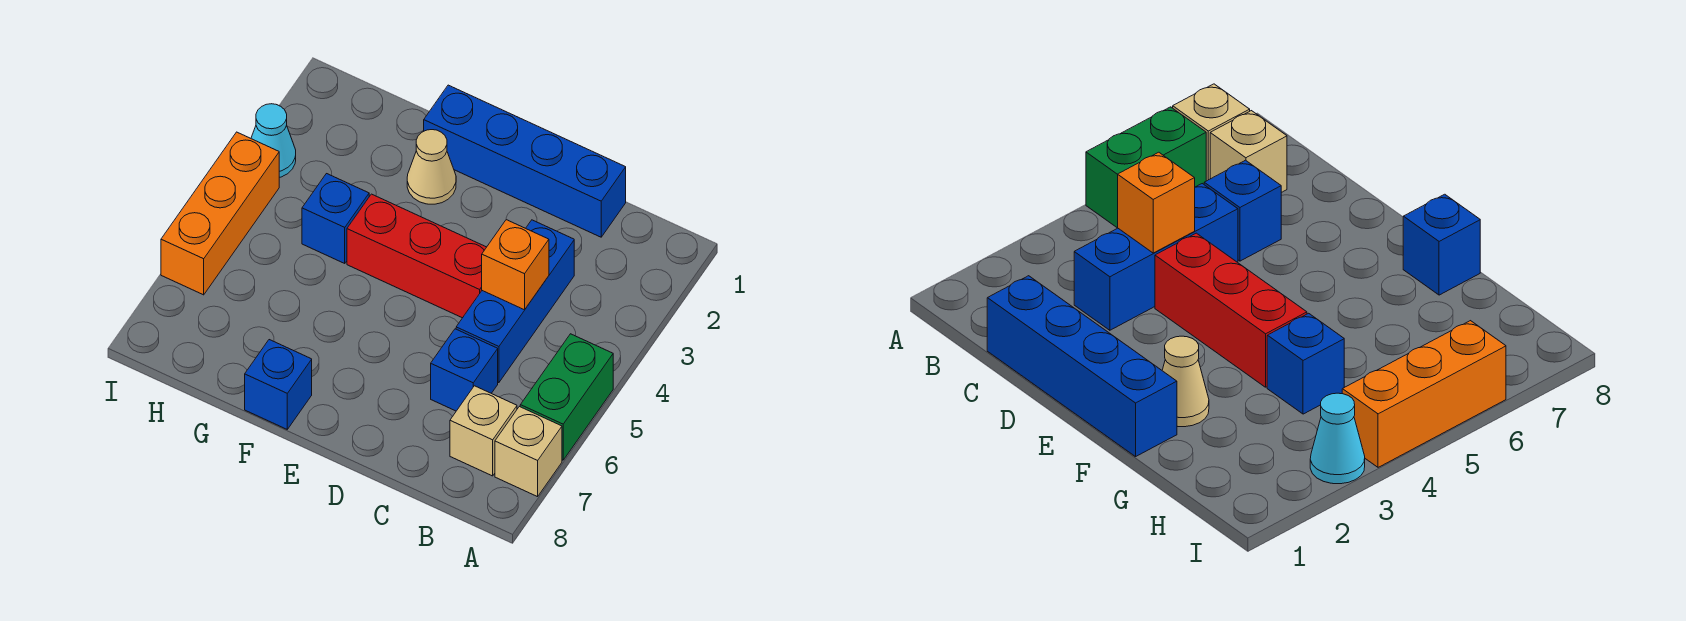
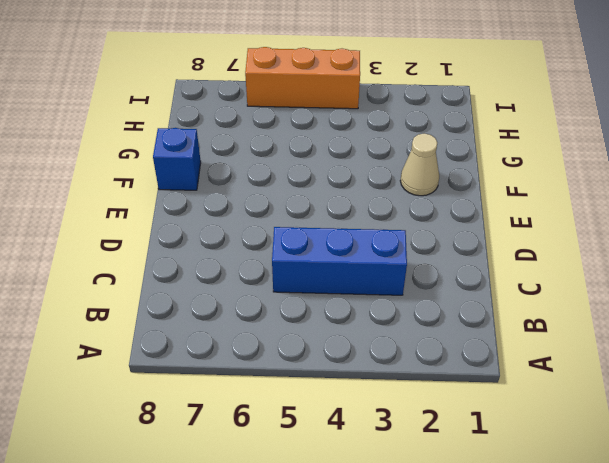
none -> green 1x2 brick [520,334,613,460]
none -> tan 1x1 brick [495,407,562,497]
none -> tan 1x1 brick [450,386,517,476]

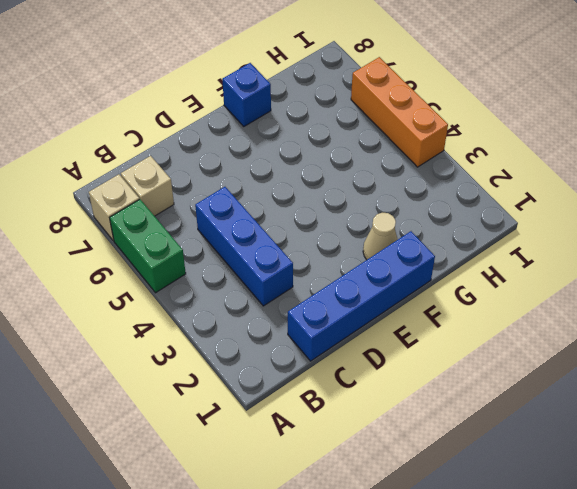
none -> blue 1x1 brick [431,329,498,411]
none -> red 1x3 brick [347,194,486,318]
none -> blue 1x1 brick [302,174,369,263]

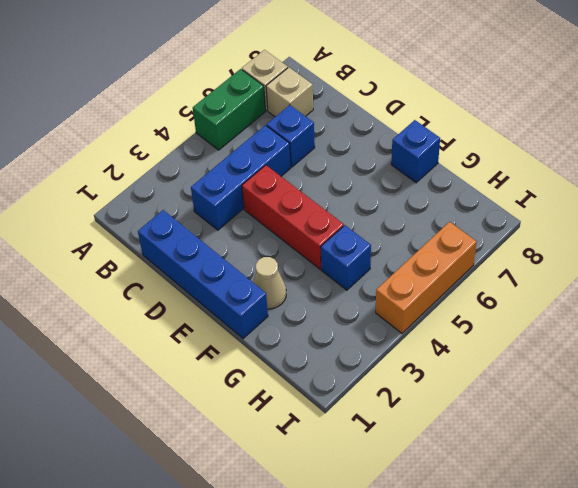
none -> cyan 1x1 cone [251,104,296,177]
none -> orange 1x1 brick [482,220,549,310]

